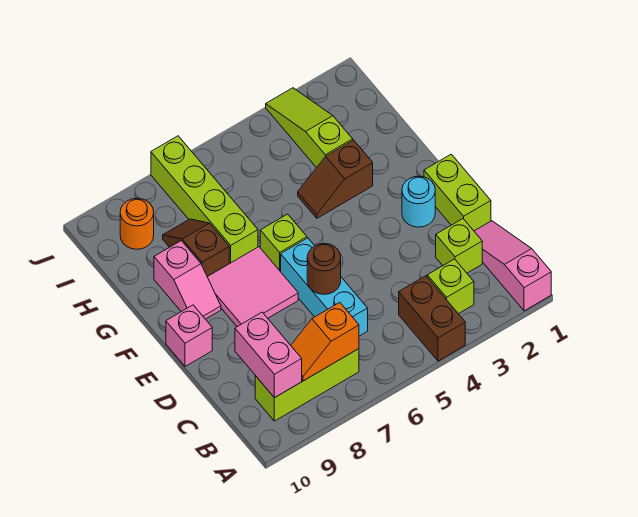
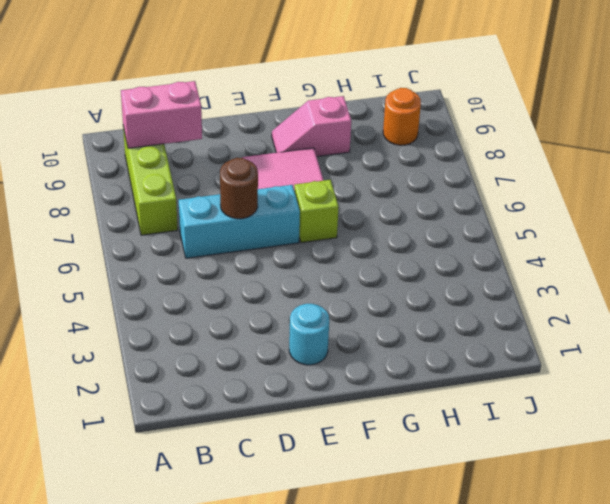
none -> pink 1x3 slope [474,221,551,311]
none -> brown 1x2 brick [399,276,465,361]
none -> lime 1x1 brick [427,259,474,314]

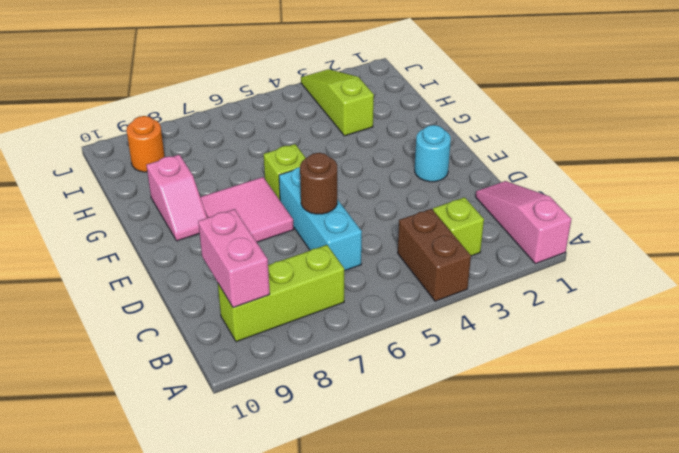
none -> lime 1x1 brick [436,219,482,273]
none -> lime 1x2 brick [424,154,491,231]
none -> pink 1x1 brick [166,305,212,366]

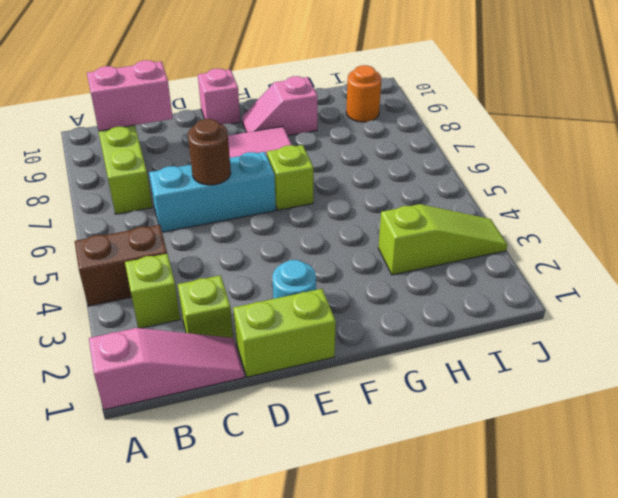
none -> brown 1x2 slope [298,140,373,218]
none -> lime 1x4 brick [151,136,258,264]
none -> brown 1x2 slope [163,219,229,277]

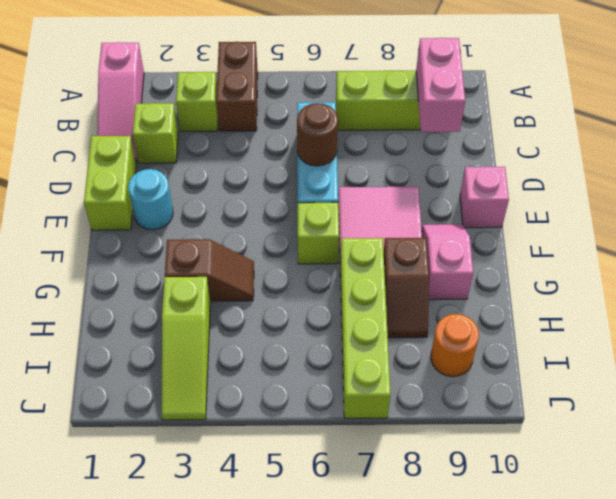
none -> orange 1x2 slope [291,303,359,381]

